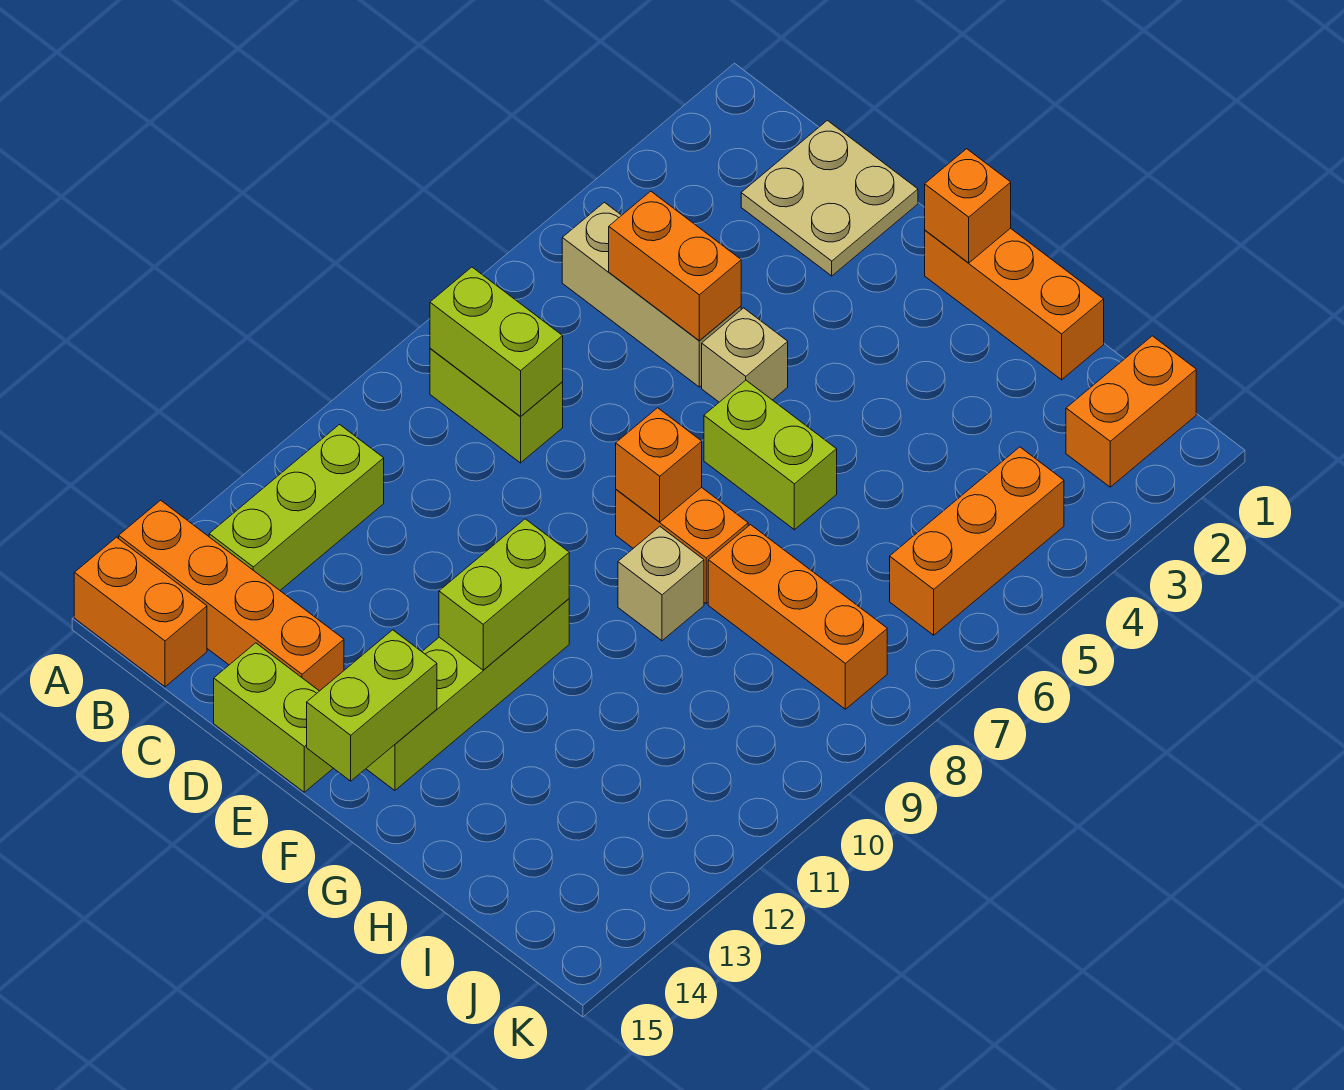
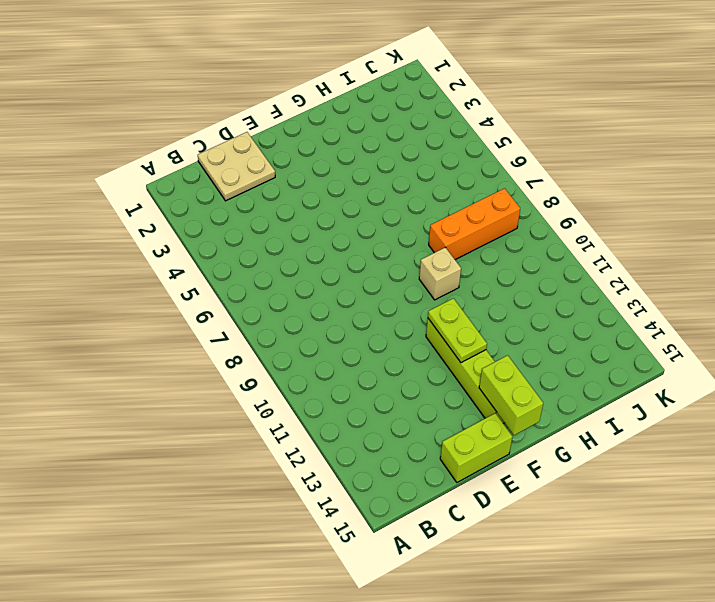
lime 1x2 plate [428,298,487,363] -> lime 1x2 brick [439,519,569,670]
none -> orange 1x4 brick [119,500,344,691]
none -> orange 1x2 brick [74,537,207,687]
none -> tan 1x3 brick [562,202,741,387]

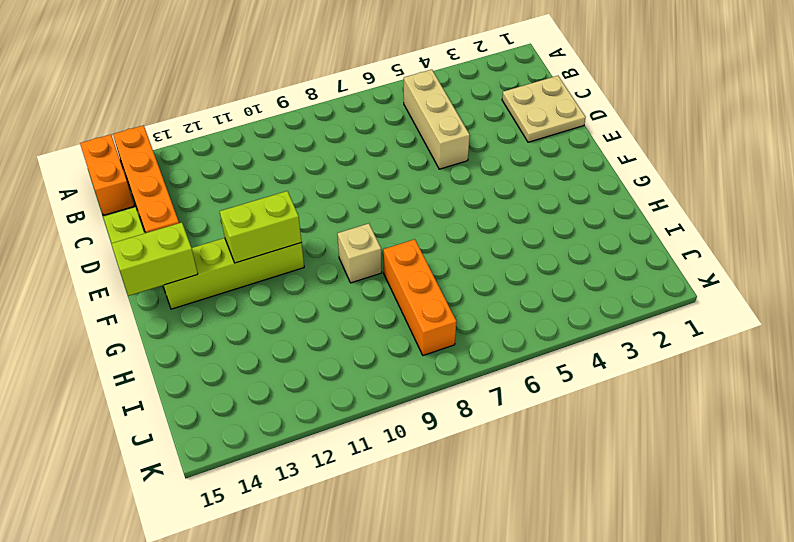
none -> lime 1x2 brick [430,348,563,463]
none -> lime 1x3 brick [209,425,384,590]
none -> tan 1x1 brick [702,308,788,402]

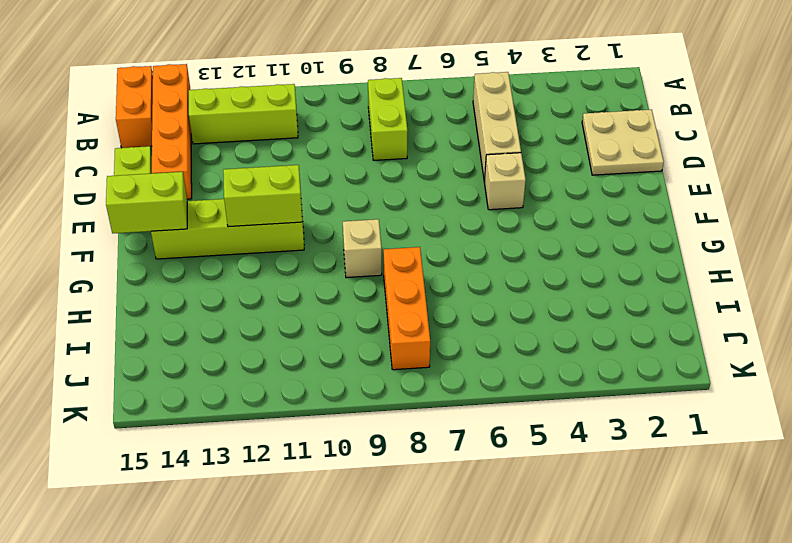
none -> orange 1x3 brick [925,228,1104,380]
none -> lime 1x2 brick [704,380,837,530]
none -> orange 1x2 brick [616,487,748,604]

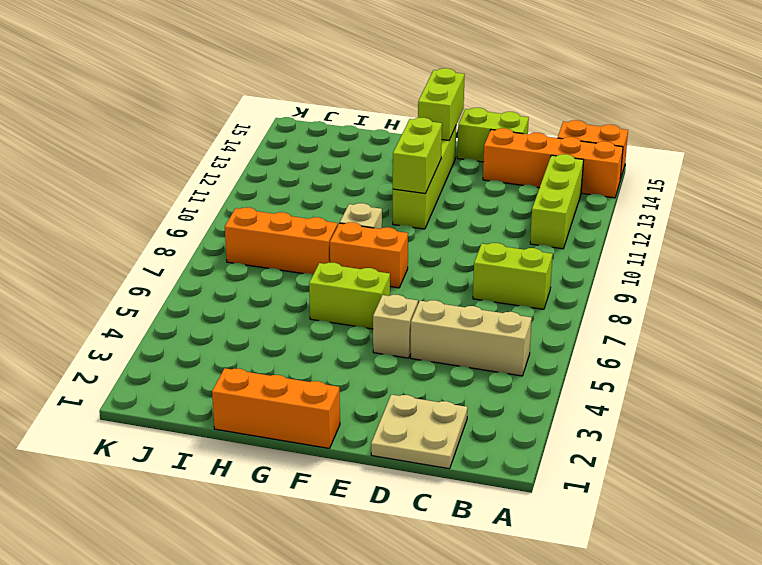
none -> orange 1x2 brick [1066,336,1196,487]
none -> orange 1x3 brick [890,447,1064,635]
none -> lime 1x2 brick [430,267,563,416]

